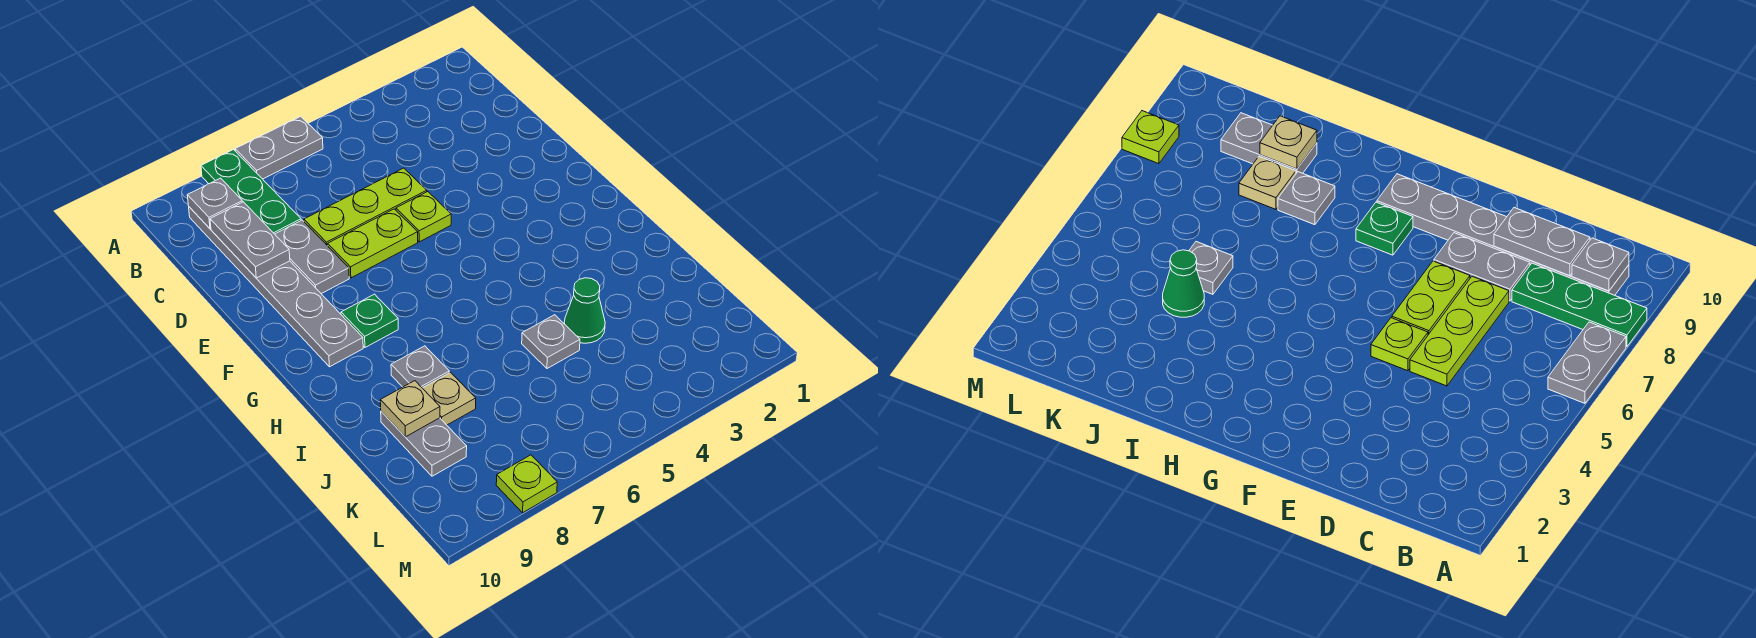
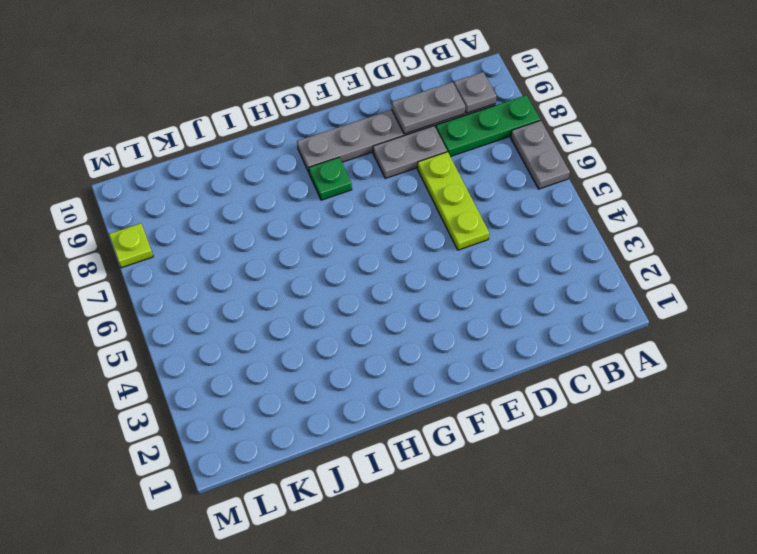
none -> lime 1x1 plate [396,192,451,242]
none -> lime 1x2 plate [328,209,418,278]
none -> grey 1x1 plate [391,346,449,388]

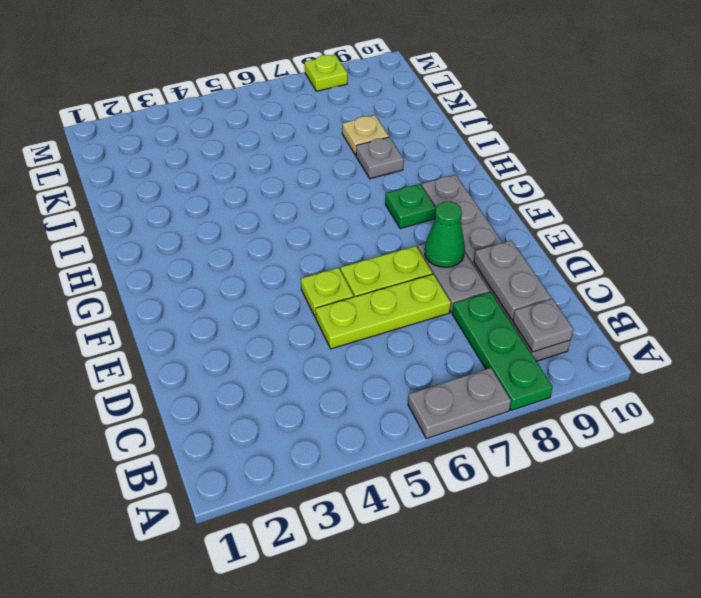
green 1x1 cone [425,201,465,267] -> green 1x1 cone moved to [564,278,605,343]
none -> grey 1x1 plate [522,315,580,369]
none -> grey 1x2 plate [381,412,467,476]
none -> tan 1x1 plate [380,381,440,437]

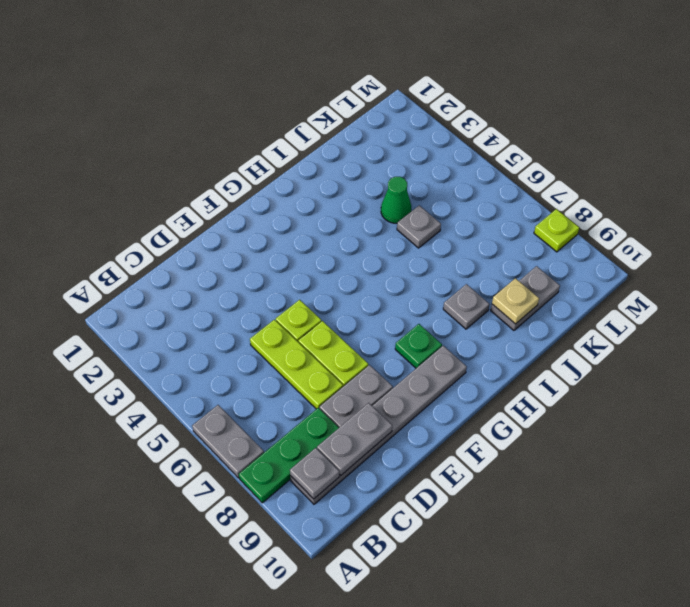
none -> tan 1x1 plate [423,372,476,425]

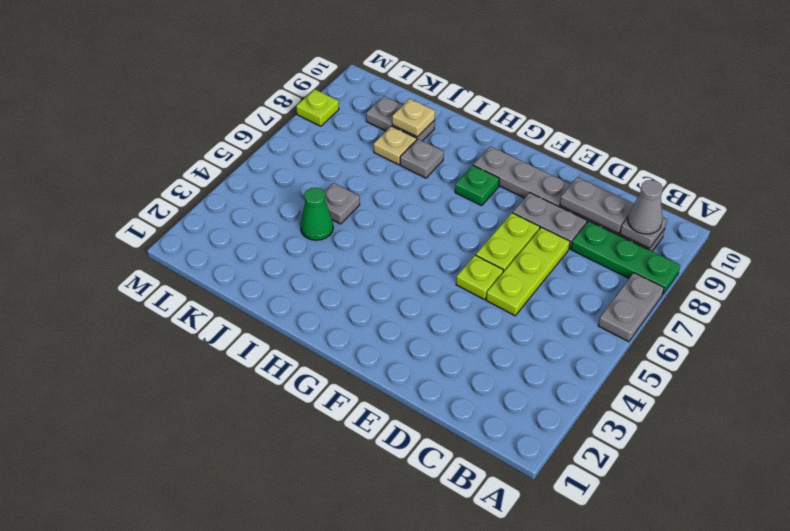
grey 1x1 cone [628,180,663,234] -> none

